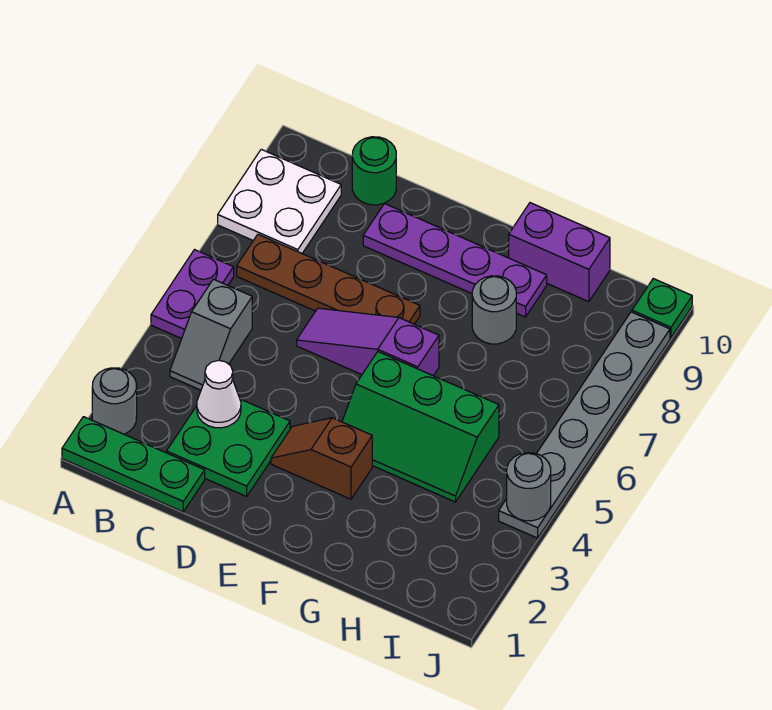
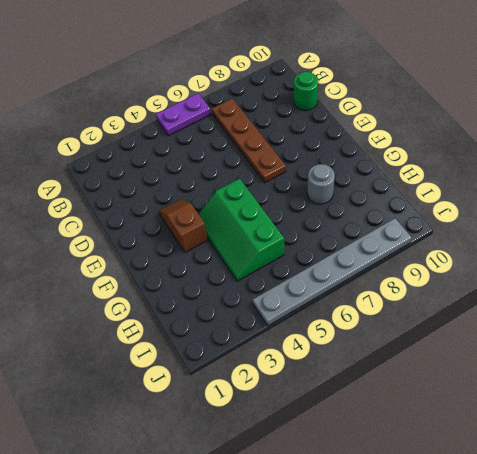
none -> green 1x3 plate [62,417,205,512]
none -> grey 1x1 round brick [92,368,137,434]
none -> white 2x2 plate [218,149,341,253]

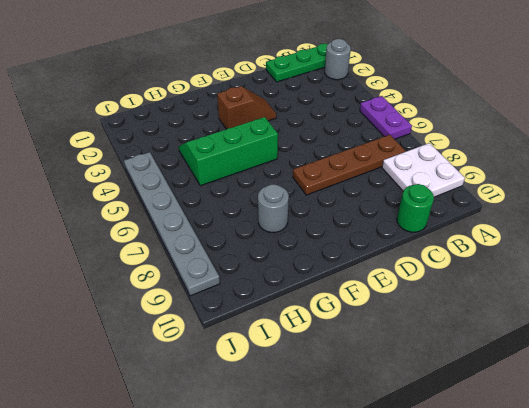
none -> grey 1x2 slope [170,279,252,390]
none -> green 2x2 plate [167,399,290,497]
none -> purple 1x3 slope [297,308,439,376]

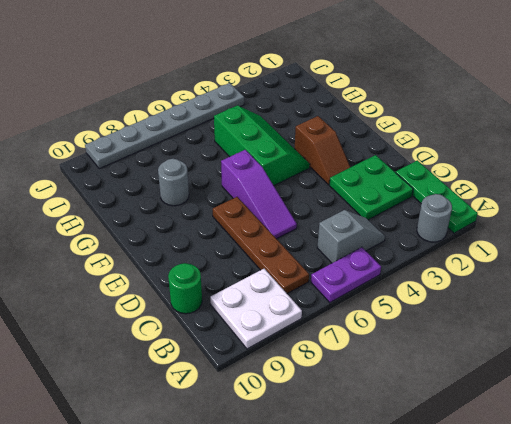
none -> purple 1x4 plate [363,204,547,317]
none -> purple 1x2 brick [509,203,610,302]
none -> green 1x1 plate [632,279,692,338]

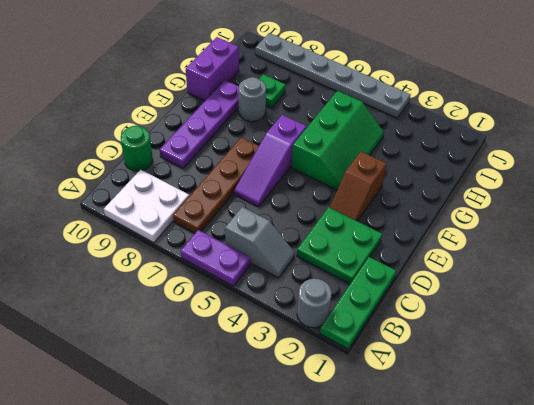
green 1x1 plate [259,74,286,108] -> green 1x1 plate moved to [632,279,692,338]
none -> white 1x1 cone [197,360,241,428]
none -> grey 1x1 round brick [507,453,551,521]

